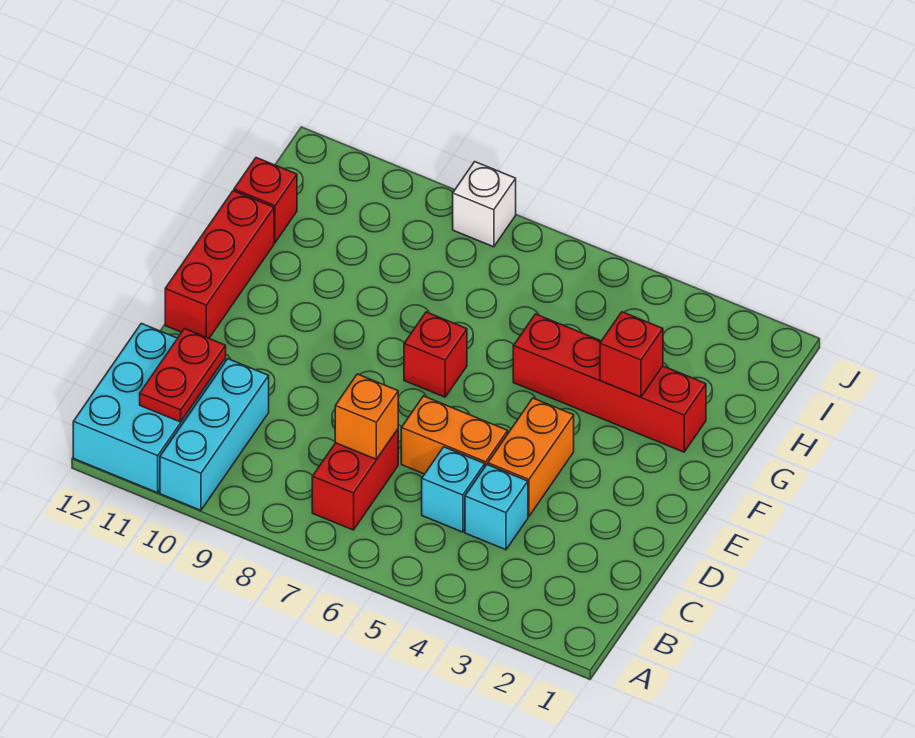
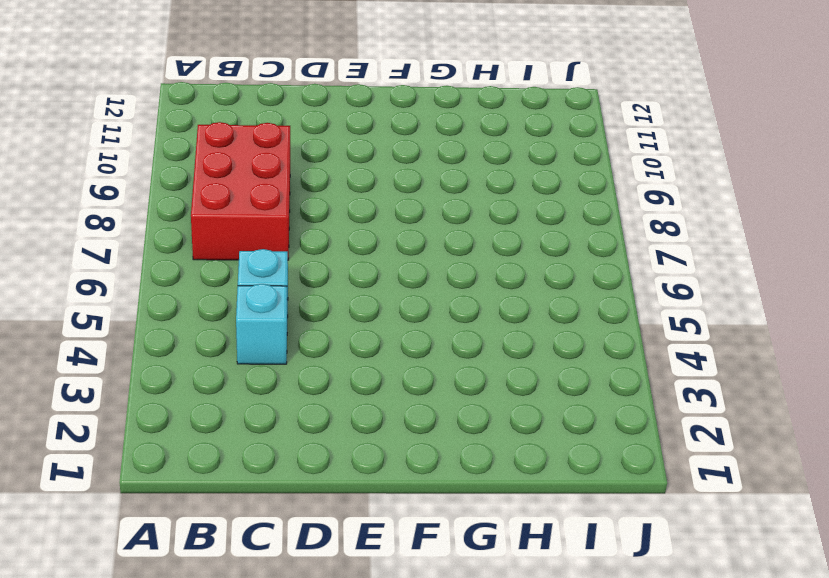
red 2x3 brick [191,122,290,260] -> red 1x2 brick [312,429,398,530]
none -> cyan 1x3 brick [160,359,269,510]
none -> cyan 2x3 brick [73,323,226,493]
none -> orange 1x2 brick [488,398,574,517]

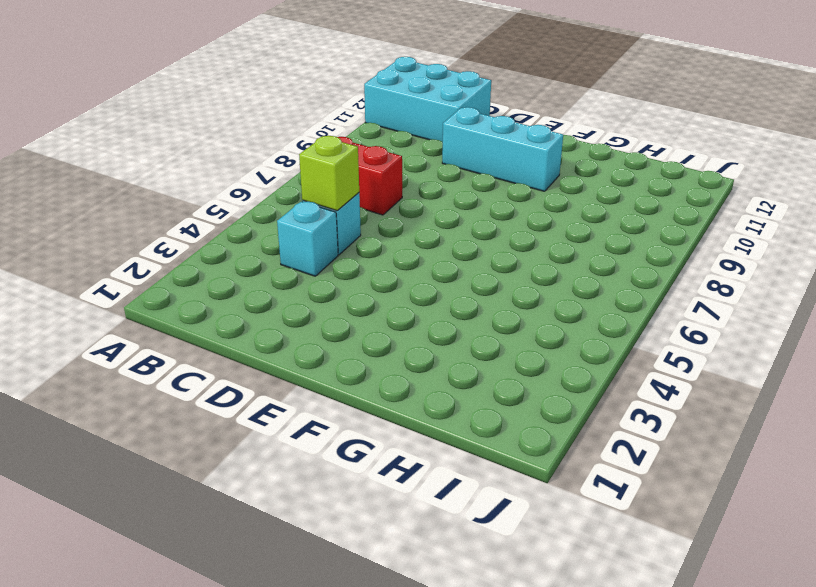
lime 1x1 brick [299,136,359,211] -> none
cyan 1x3 brick [442,107,563,191] -> cyan 1x3 brick moved to [160,359,269,510]
none -> orange 1x2 brick [488,398,574,517]
none -> orange 1x2 brick [401,396,508,474]
none -> red 1x3 brick [165,191,274,338]

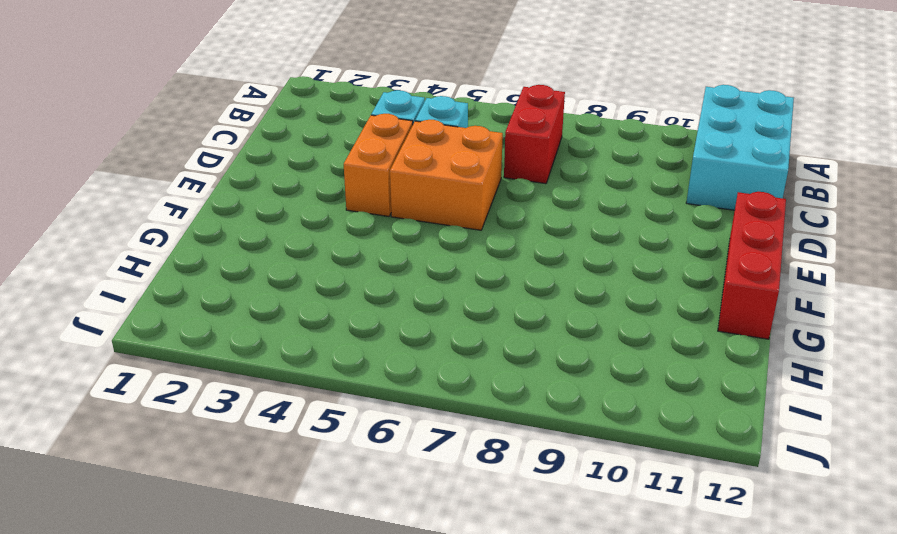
orange 2x2 brick [390,120,503,230] -> orange 1x2 brick [401,396,508,474]
none -> cyan 1x3 brick [160,359,269,510]
none -> red 1x1 brick [404,312,467,397]
none -> red 1x4 brick [513,314,706,452]

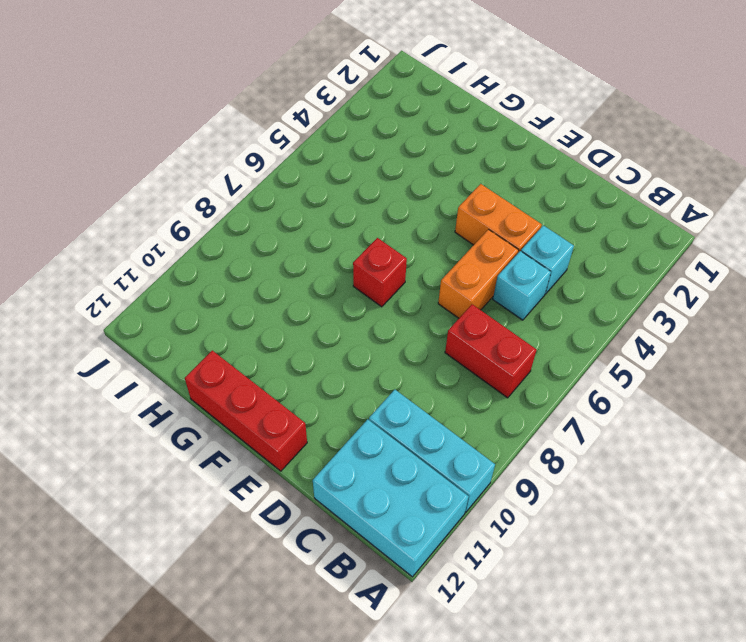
none -> red 1x4 brick [513,314,706,452]
none -> red 1x1 brick [234,158,297,243]
none -> white 1x1 brick [453,162,516,247]

